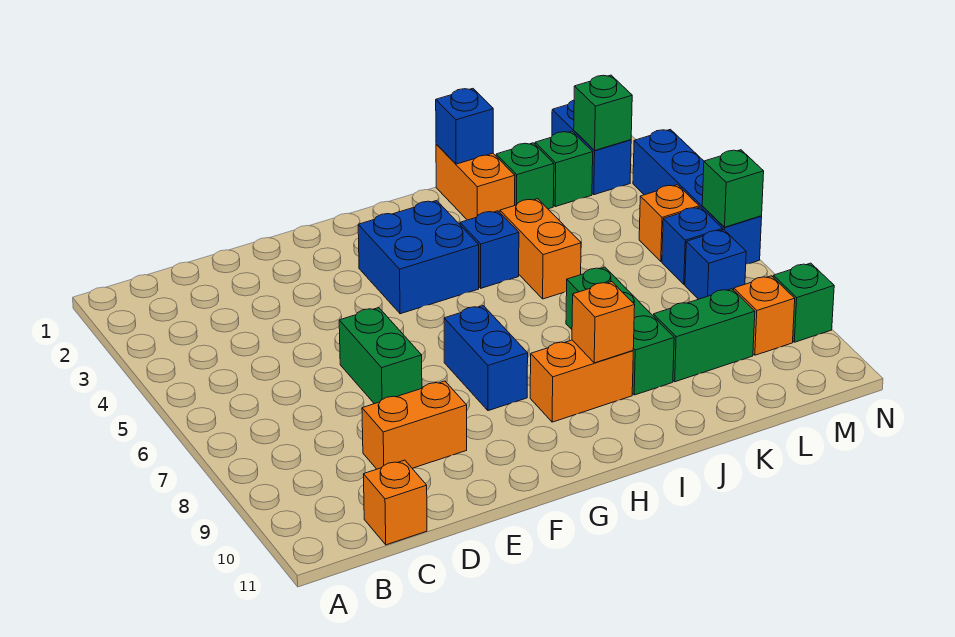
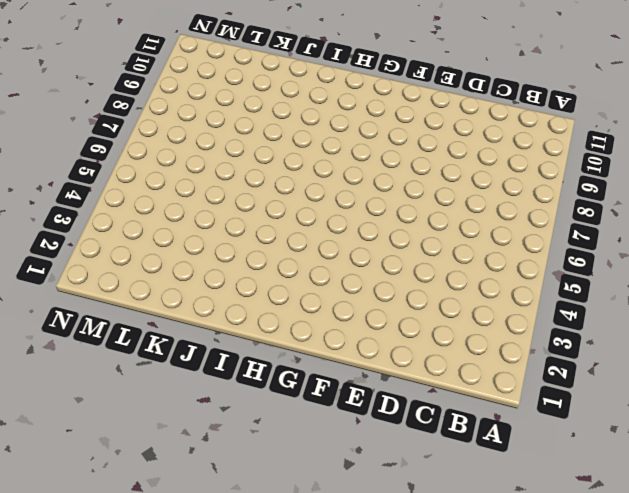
none -> orange 1x1 brick [364,460,427,545]
none -> orange 1x2 brick [362,381,467,469]
none -> green 1x2 brick [339,308,422,404]

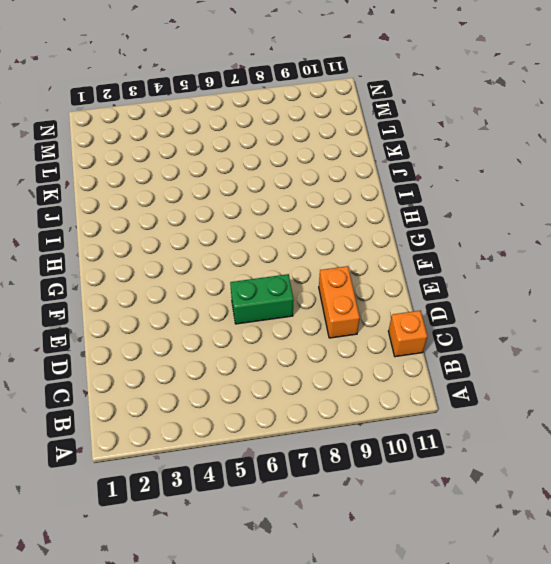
none -> blue 2x2 brick [358,201,479,314]
none -> blue 1x2 brick [444,306,528,411]
none -> orange 1x2 brick [530,340,633,422]

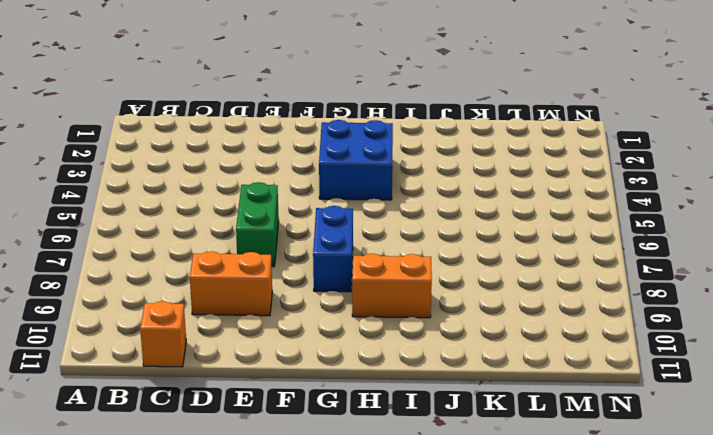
none -> blue 1x1 brick [460,211,519,288]
none -> orange 1x2 brick [436,144,515,220]
none -> orange 1x2 brick [500,199,581,299]

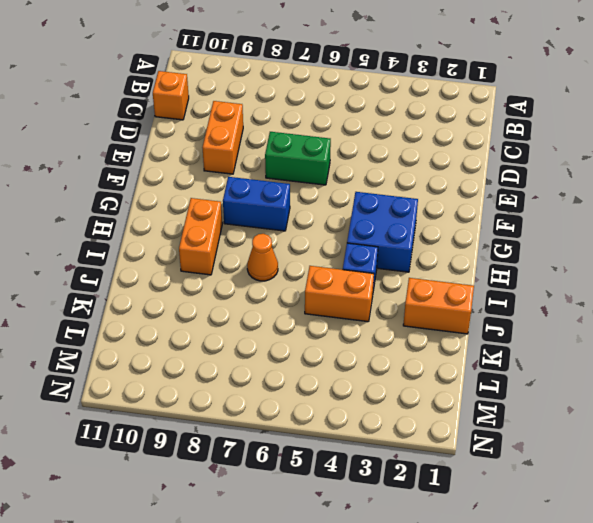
orange 1x1 cone [247,234,278,281] -> none
none -> green 1x3 brick [566,267,674,395]
none -> green 1x1 brick [496,143,554,209]
none -> green 1x2 brick [653,289,755,382]

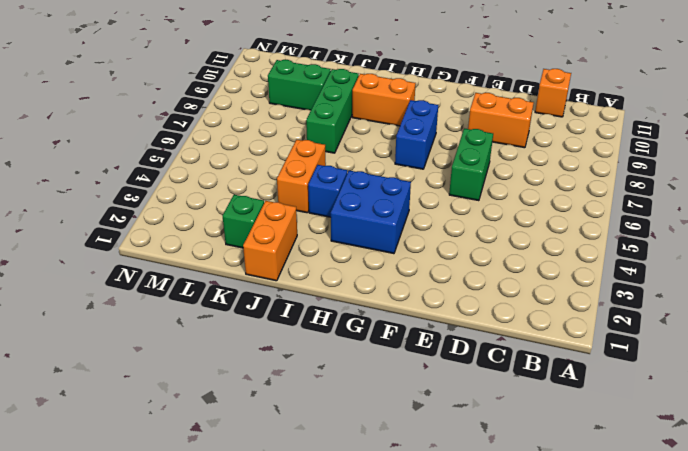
none -> green 1x1 brick [535,131,593,207]
none -> blue 1x2 brick [552,100,631,195]
none -> orange 1x1 brick [639,185,699,261]

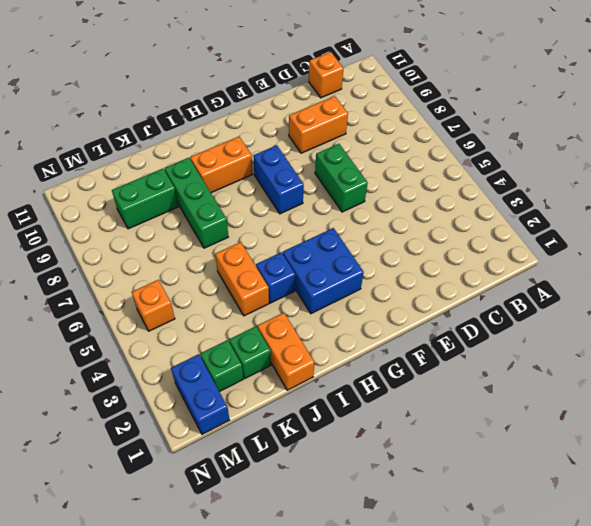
none -> blue 1x1 brick [662,207,723,284]
none -> blue 1x1 brick [685,230,746,299]
none -> orange 1x1 brick [734,276,795,355]

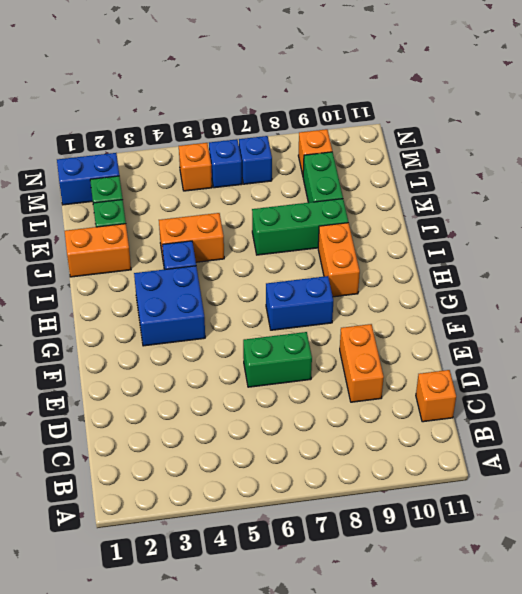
none -> blue 1x4 brick [633,129,762,264]
none -> green 1x1 brick [773,263,834,342]
none -> orange 1x1 brick [572,282,635,363]

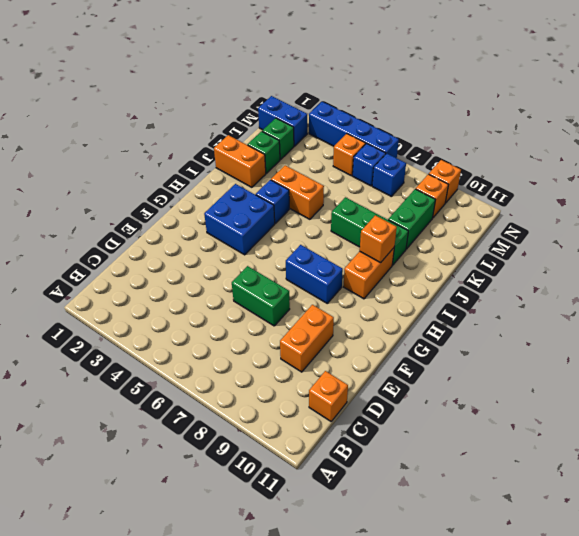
orange 1x1 brick [429,160,461,203] -> green 1x1 brick [773,263,834,342]
none -> blue 1x1 brick [436,89,493,164]
none -> green 1x1 brick [574,75,632,151]
none -> green 1x1 brick [702,150,764,227]

